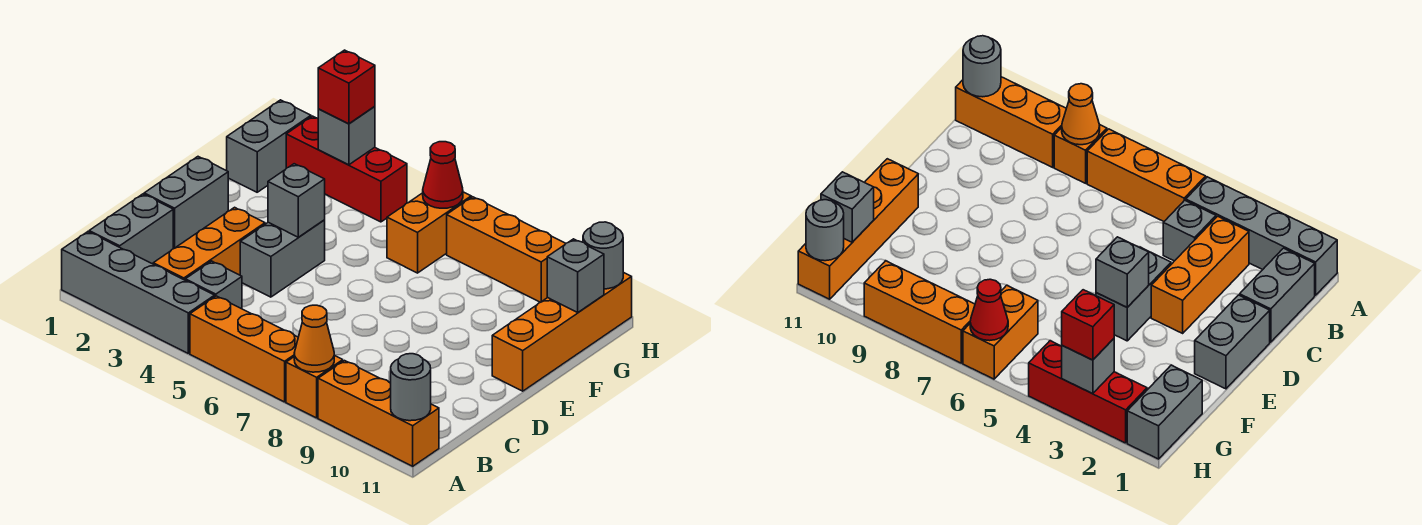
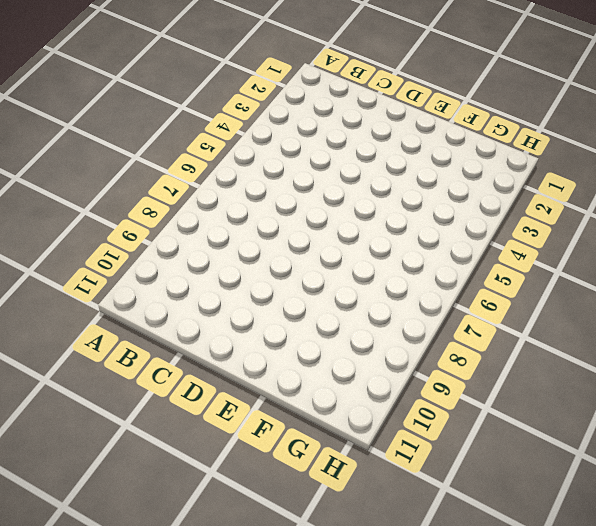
none -> grey 1x4 brick [62,232,215,353]
none -> orange 1x3 brick [190,296,298,402]
none -> orange 1x1 brick [286,355,343,418]

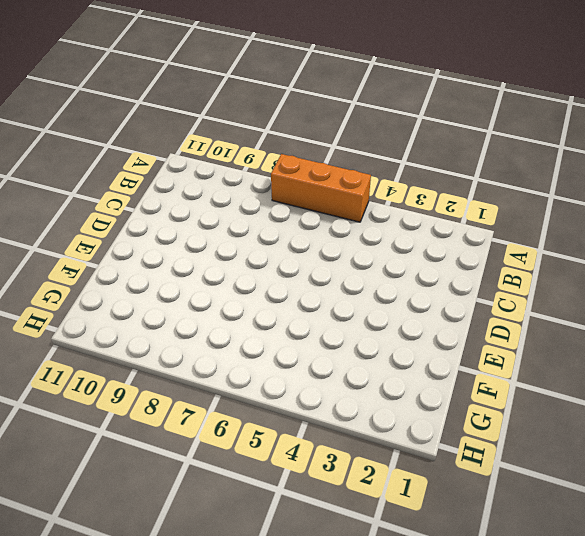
none -> grey 1x4 brick [62,232,215,353]
none -> orange 1x1 brick [286,355,343,418]
none -> orange 1x3 brick [318,361,439,466]

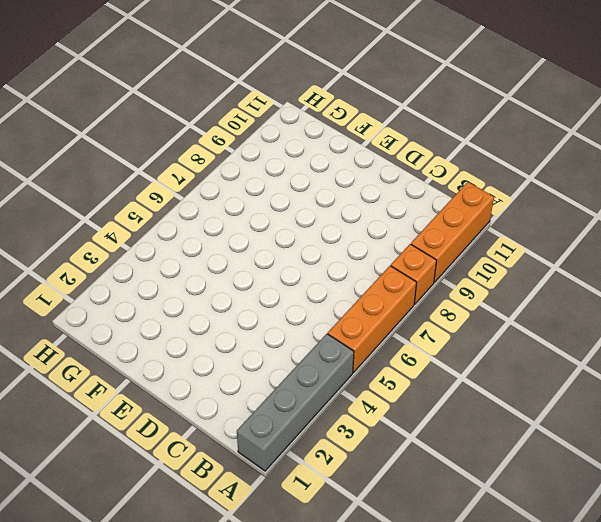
none -> grey 1x2 brick [89,194,173,264]
none -> orange 1x3 brick [153,207,265,280]
none -> grey 1x1 brick [185,261,242,309]

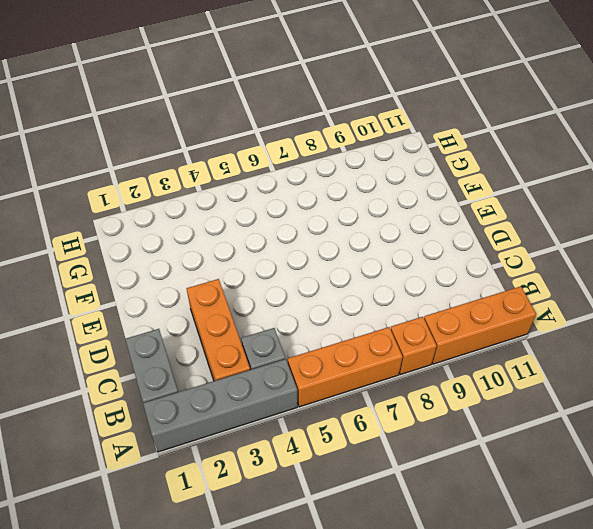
none -> grey 1x2 brick [144,157,228,249]
none -> grey 1x2 brick [240,220,325,297]
none -> orange 1x4 brick [492,272,632,391]

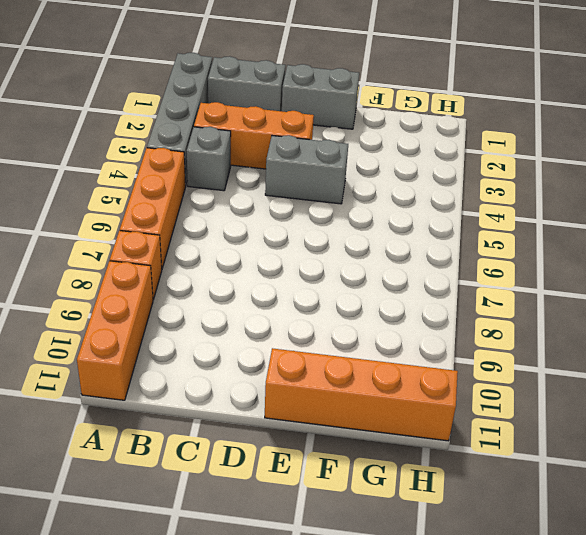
none -> grey 1x2 brick [227,100,311,192]
none -> orange 1x2 brick [387,192,471,273]
none -> red 1x3 brick [286,116,407,222]

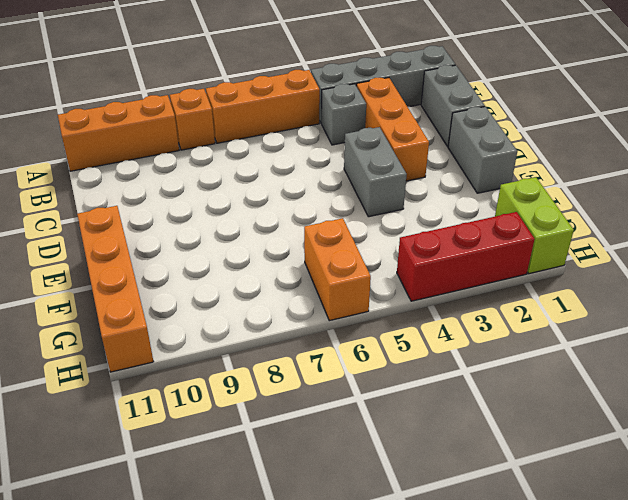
lime 1x2 brick [495,177,574,274] -> grey 1x2 brick [227,100,311,192]
none -> orange 1x3 brick [447,197,566,302]
none -> orange 1x1 cone [294,305,334,372]
none -> grey 1x1 round brick [391,354,431,421]

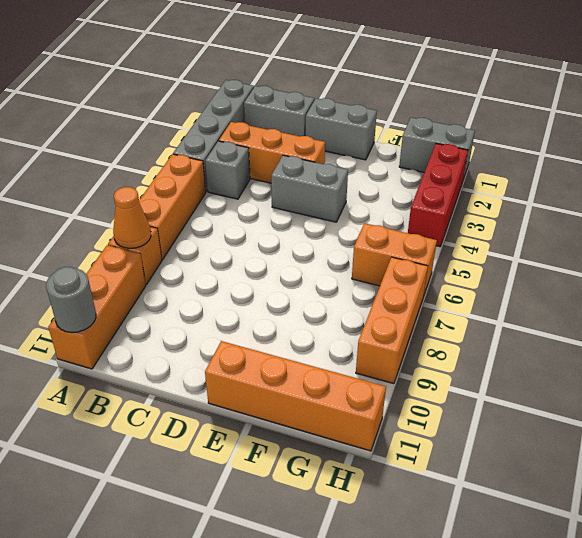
none -> grey 1x1 brick [268,164,325,237]
none -> grey 1x1 brick [547,239,604,312]
none -> grey 1x1 brick [318,107,375,165]

